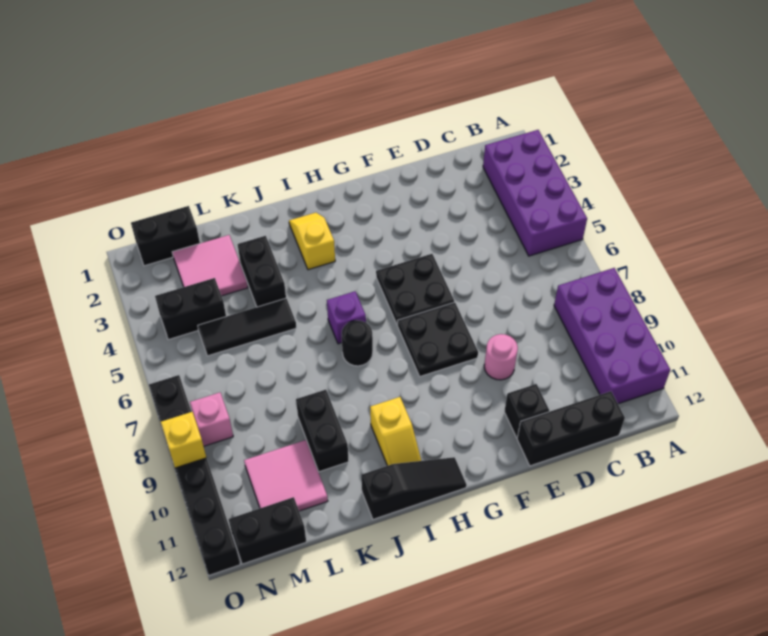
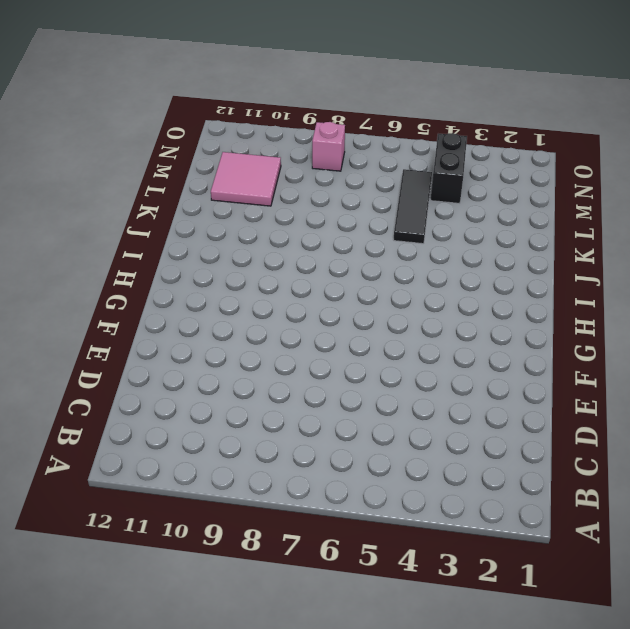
none -> purple 2x4 brick [483,130,587,256]
none -> purple 2x4 brick [554,268,670,404]
none -> black 1x3 brick [517,391,625,466]

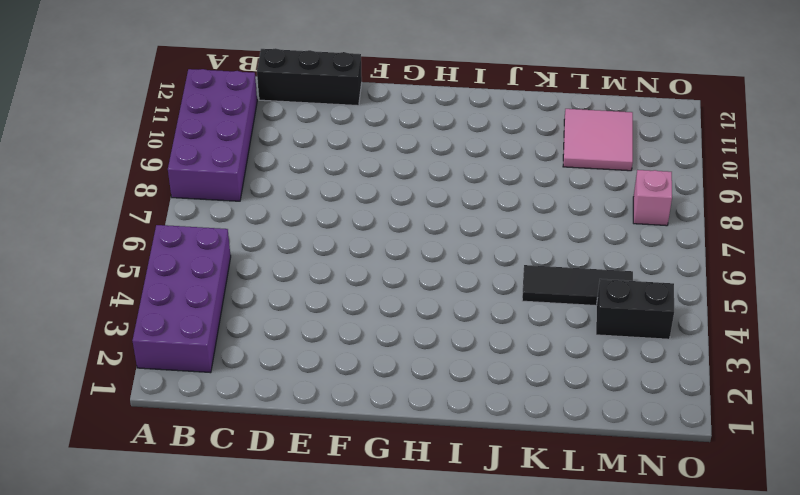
none -> pink 1x1 round brick [484,334,518,380]
none -> black 1x1 brick [504,384,549,438]
none -> black 2x2 plate [376,254,454,325]

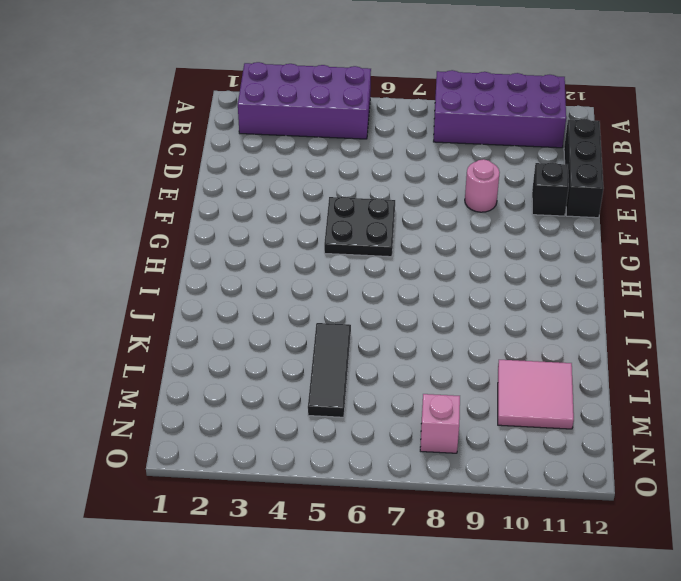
none -> black 2x2 plate [398,302,478,376]
none -> black 1x3 slope [361,457,467,519]
none -> yellow 1x2 slope [289,213,335,270]

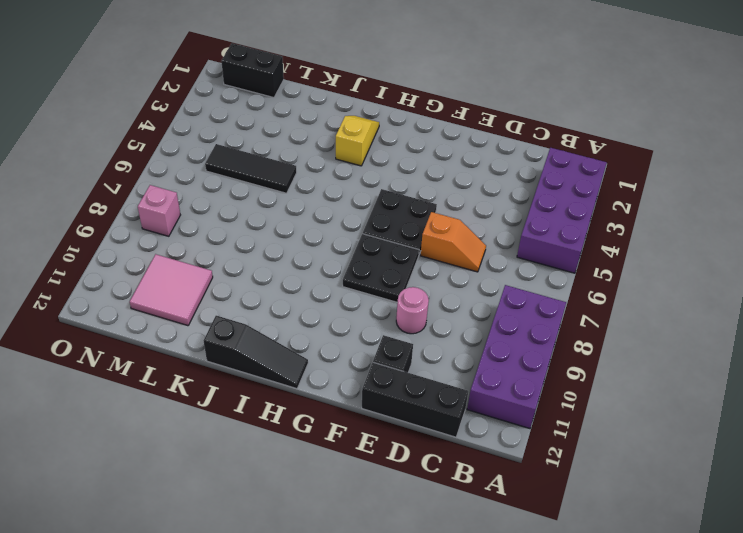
orange 1x2 slope [420,212,486,272] -> none
none -> purple 1x1 brick [327,291,366,344]
none -> black 1x1 round brick [342,320,373,366]
none -> yellow 1x2 slope [370,397,421,466]

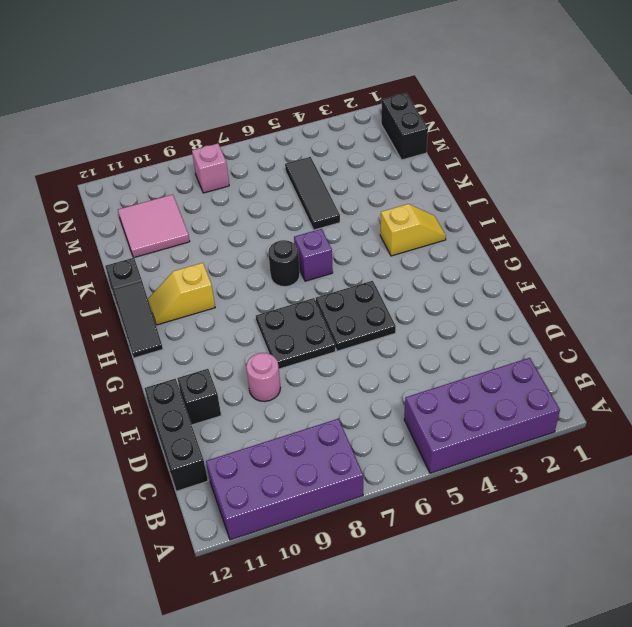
none -> black 1x2 brick [238,236,286,307]
none -> black 1x2 brick [296,390,349,472]
none -> pink 2x2 tile [172,235,248,296]

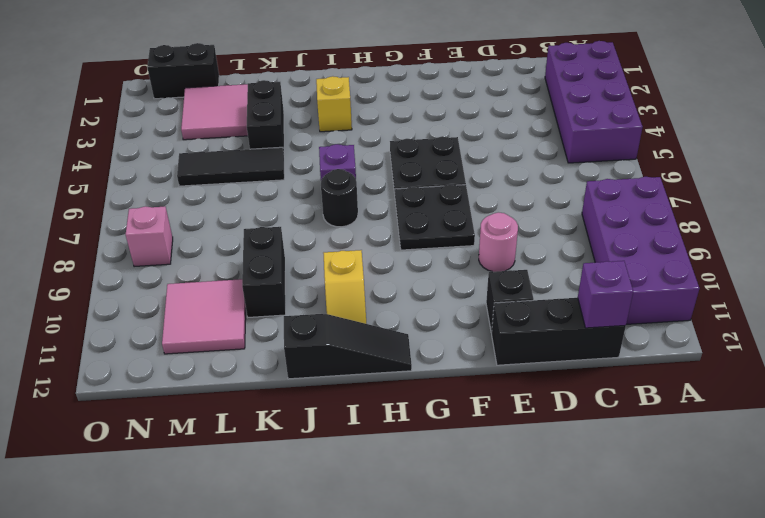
purple 1x1 brick [578,261,633,328] -> none
none -> black 1x2 brick [155,278,226,340]
none -> black 1x2 brick [229,497,306,564]
none -> black 1x6 brick [149,375,240,575]

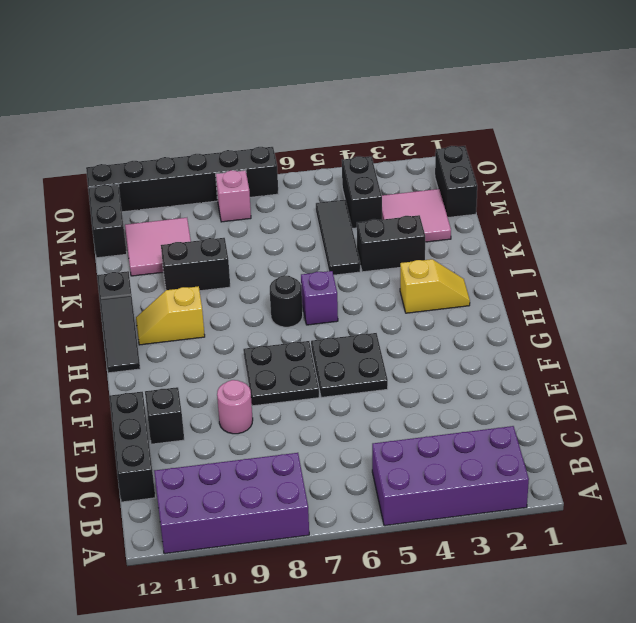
none -> yellow 1x1 brick [161,412,206,468]

